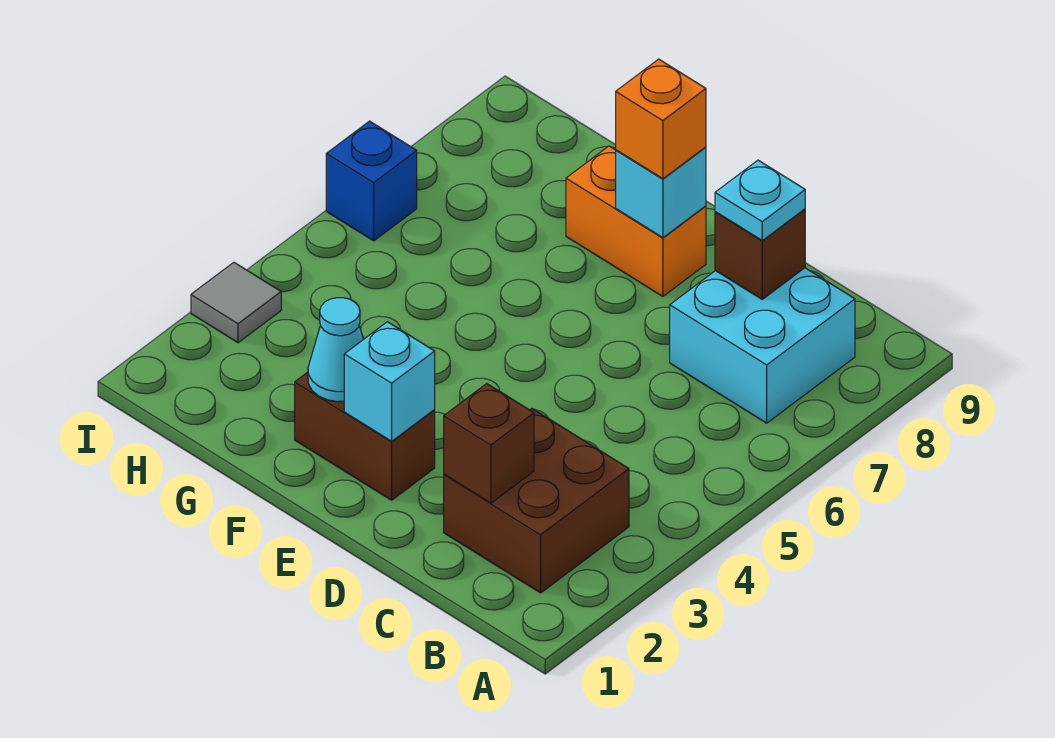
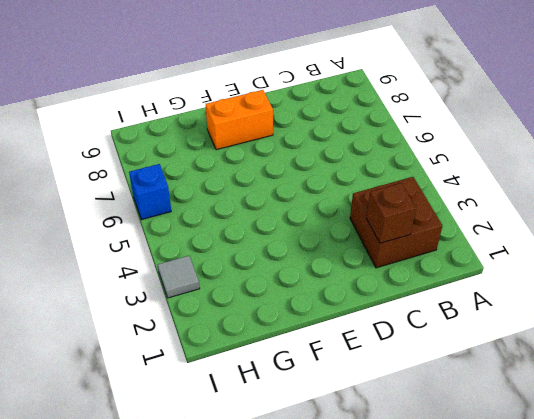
none -> cyan 2x2 brick [670,268,855,423]
none -> brown 1x2 brick [295,372,435,500]
none -> brown 1x1 brick [715,209,805,299]

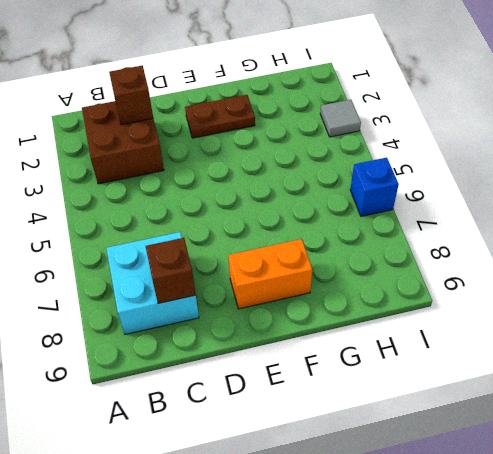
brown 1x2 plate [185,95,255,138] -> brown 1x2 brick [295,372,435,500]
none -> cyan 1x1 brick [344,322,435,441]
none -> cyan 1x1 brick [616,147,706,238]
none -> cyan 1x1 cone [308,298,363,402]

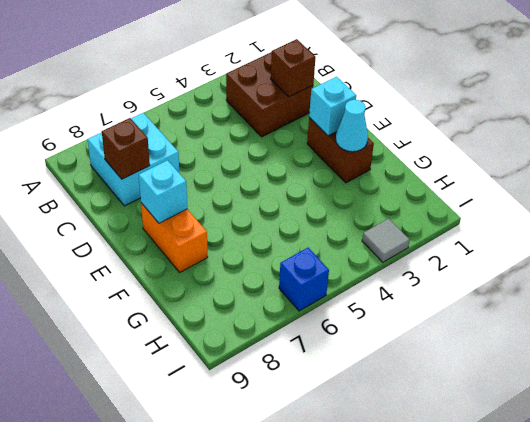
none -> cyan 1x1 plate [715,160,805,240]
none -> orange 1x1 brick [616,59,706,179]

